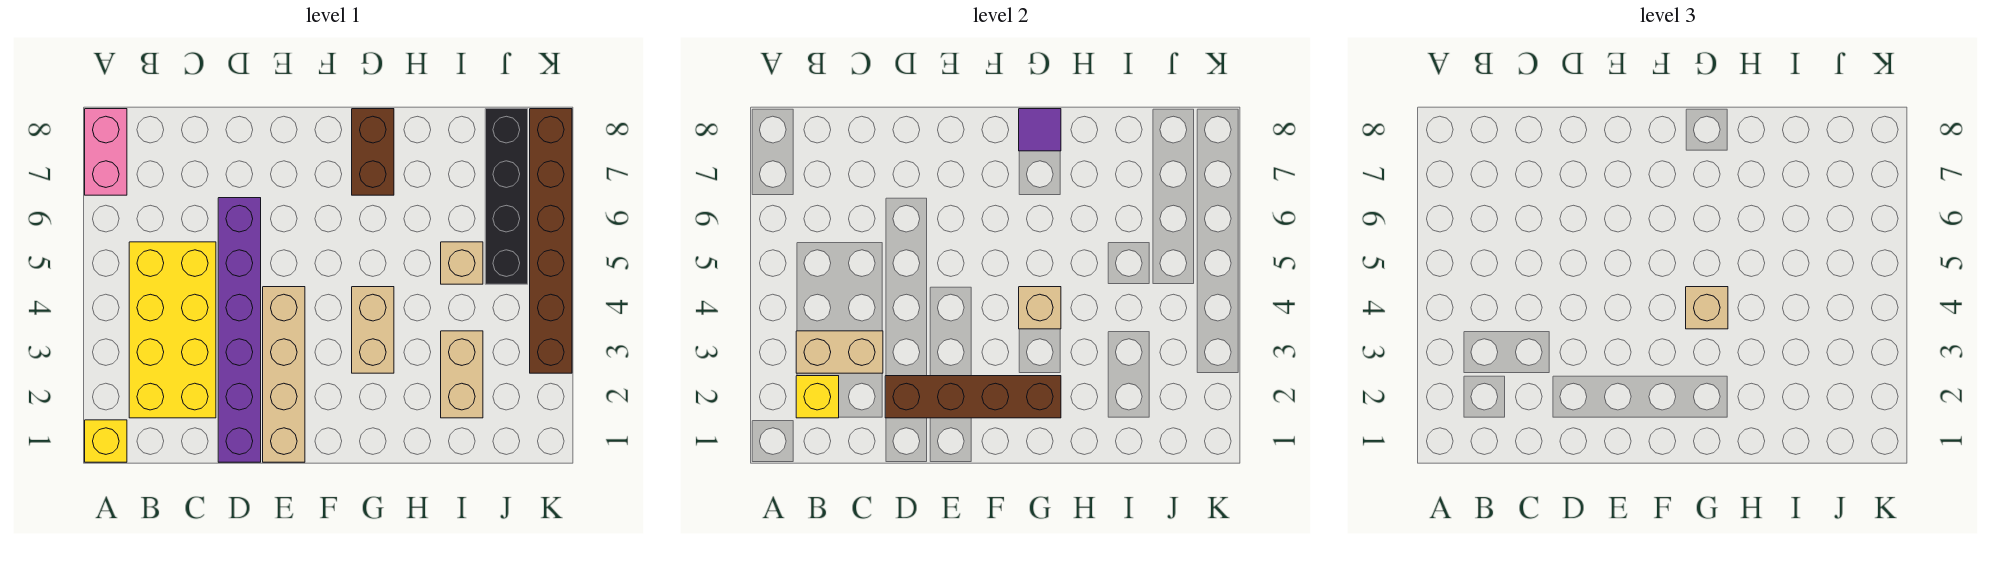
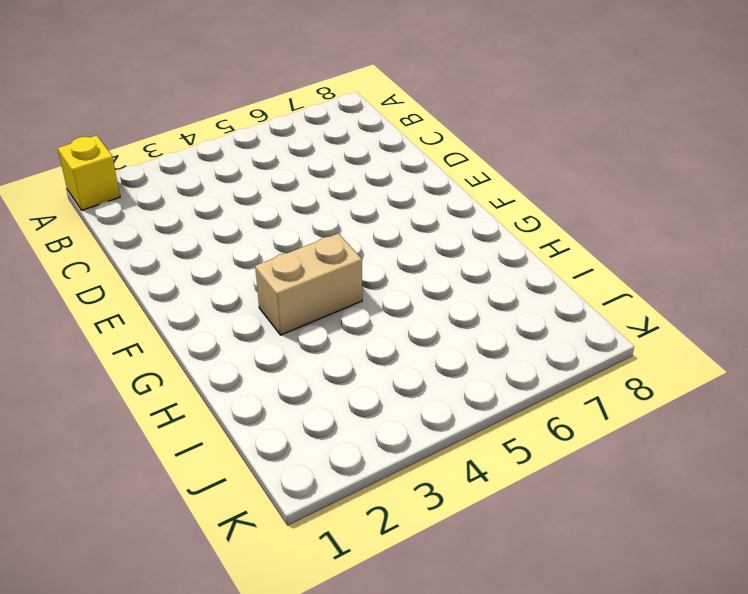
none -> pink 1x2 brick [85,109,127,195]
none -> yellow 2x4 brick [129,242,216,418]
none -> purple 1x6 brick [218,198,261,462]

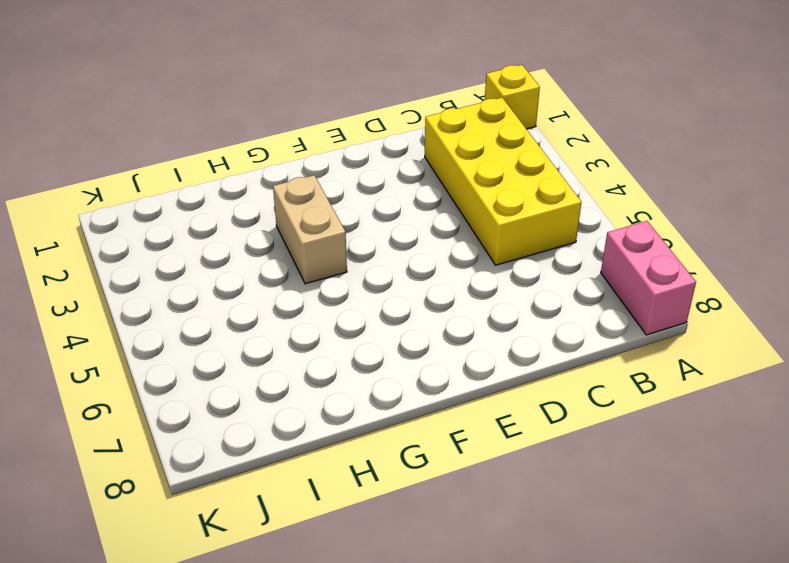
none -> purple 1x6 brick [218,198,261,462]
none -> tan 1x4 brick [263,287,305,462]
none -> brown 1x2 brick [352,109,394,195]

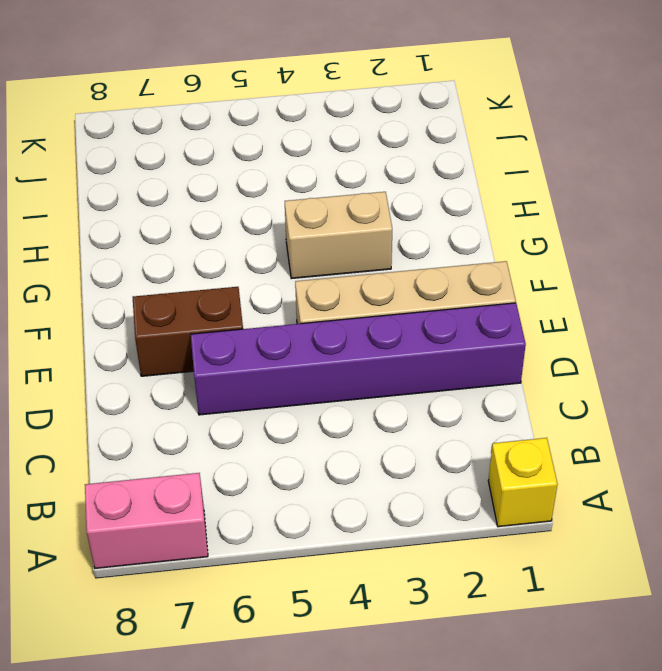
brown 1x2 brick [133,287,243,376] -> brown 1x2 brick moved to [352,109,394,195]
none -> yellow 2x4 brick [129,242,216,418]
none -> tan 1x2 brick [441,331,483,418]
none -> tan 1x1 brick [441,242,483,284]

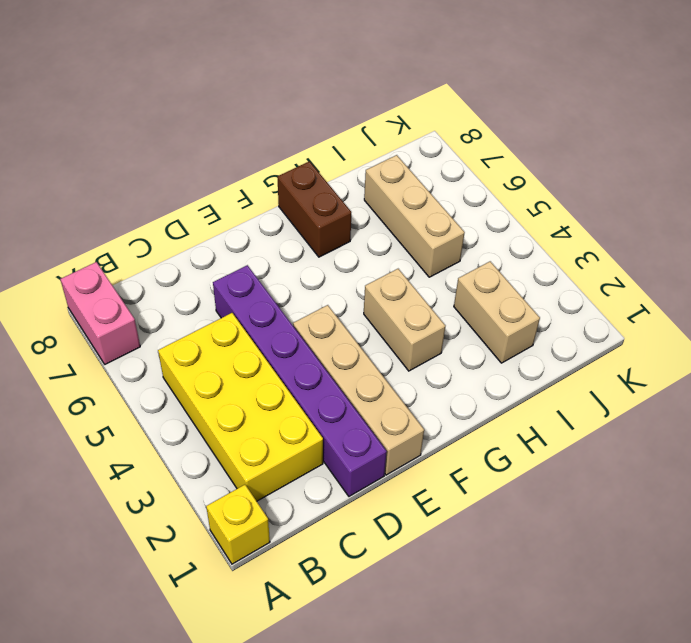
tan 1x3 brick [364,155,465,277] -> tan 1x1 brick [441,242,483,284]
none -> black 1x4 brick [485,109,528,284]
none -> brown 1x6 brick [530,109,572,373]
none -> yellow 1x1 brick [796,376,839,418]

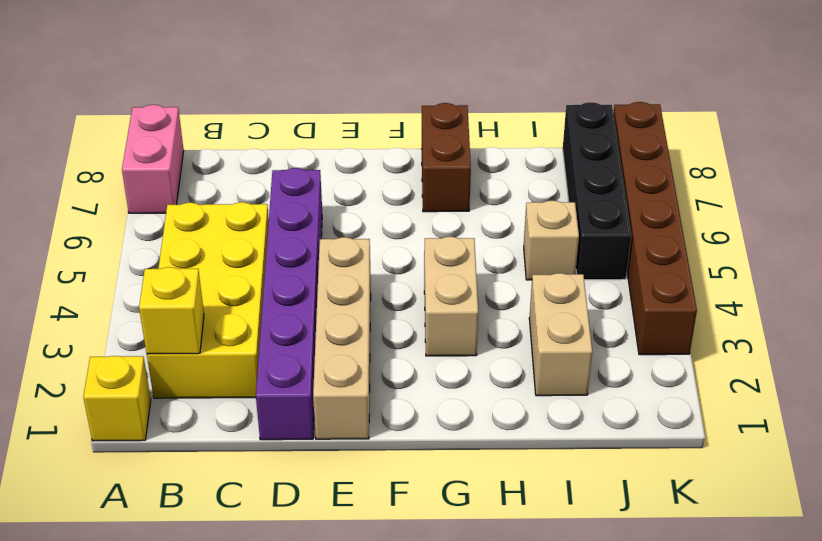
none -> tan 1x2 brick [796,331,883,373]
none -> brown 1x4 brick [885,376,1061,418]
none -> tan 1x1 brick [1019,287,1061,329]

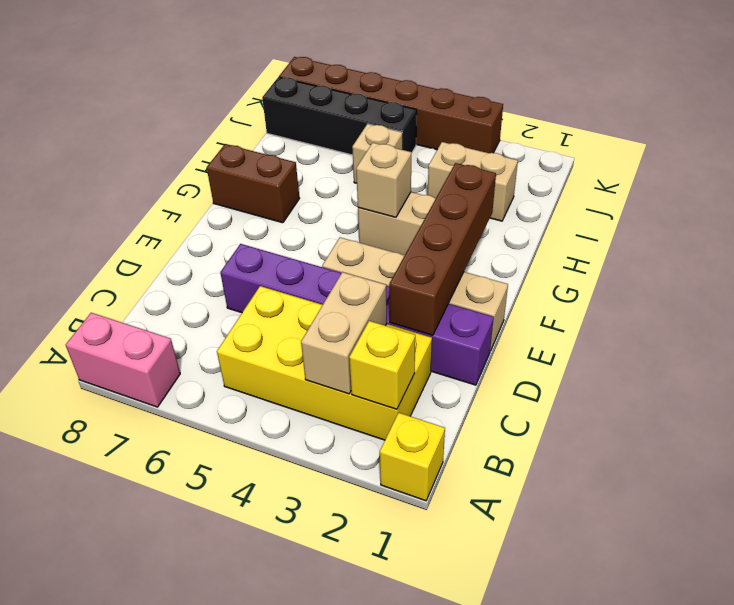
none -> purple 1x1 tile [1019,109,1061,151]
none -> tan 1x1 brick [1686,287,1728,329]

